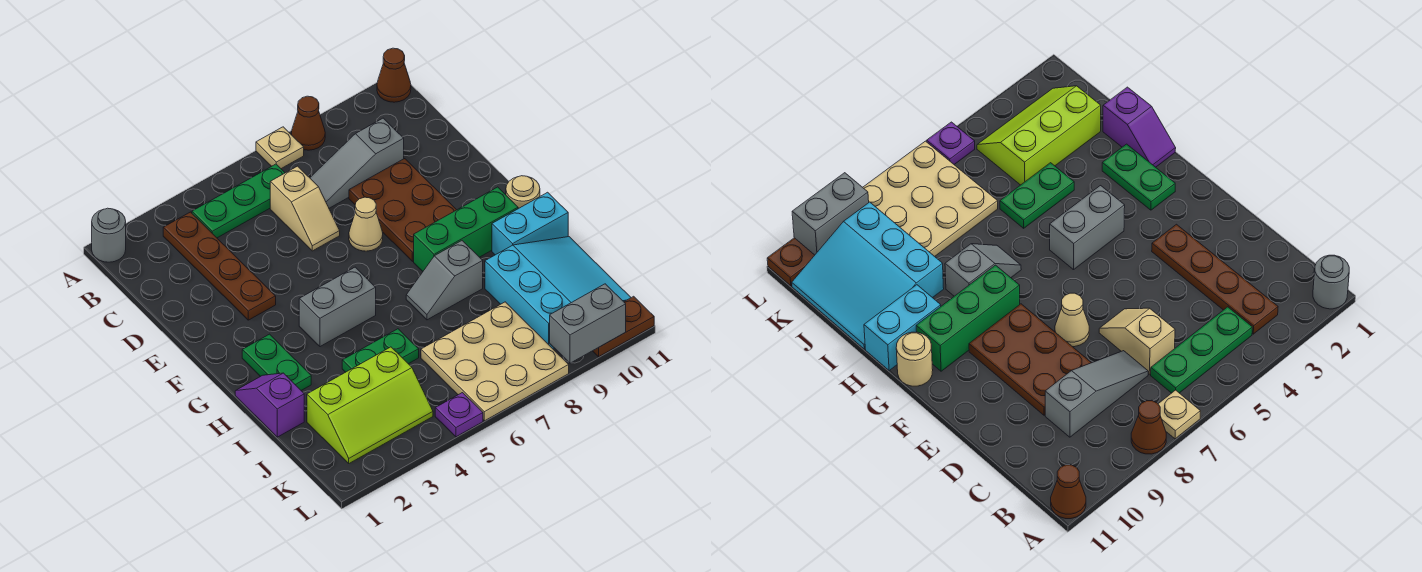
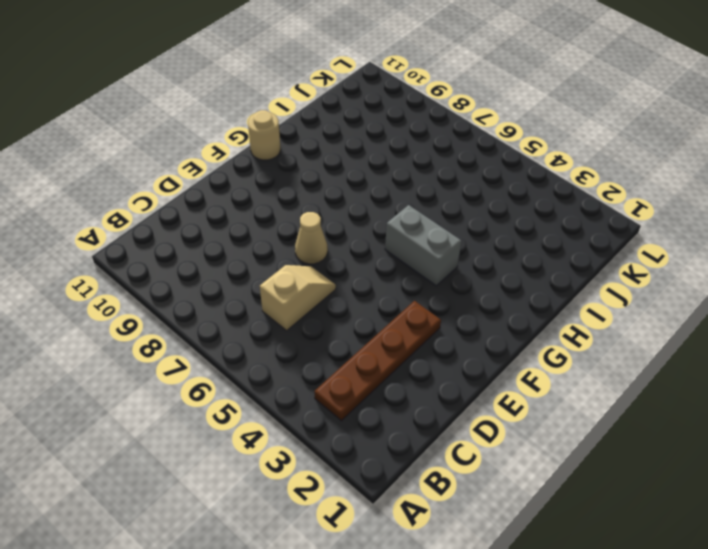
none -> grey 1x1 round brick [92,208,126,262]
none -> tan 1x1 plate [256,127,304,169]
none -> brown 1x1 cone [291,96,325,150]

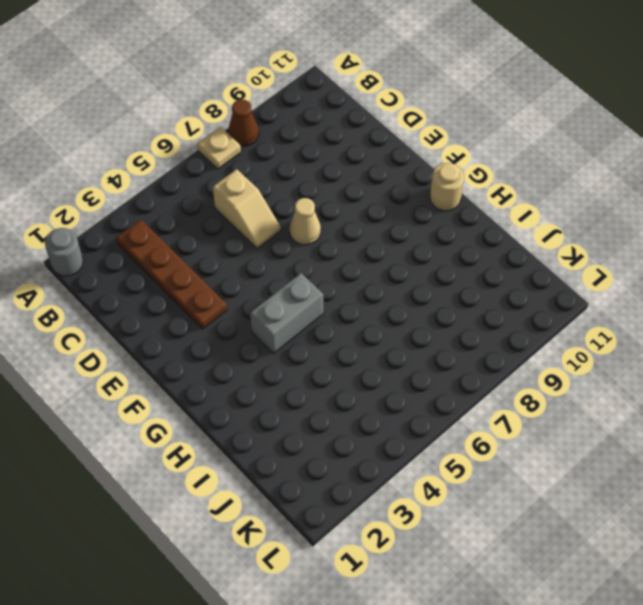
none -> brown 1x1 cone [377,48,411,102]
none -> green 1x3 plate [192,164,285,238]
none -> grey 1x3 slope [310,118,404,208]

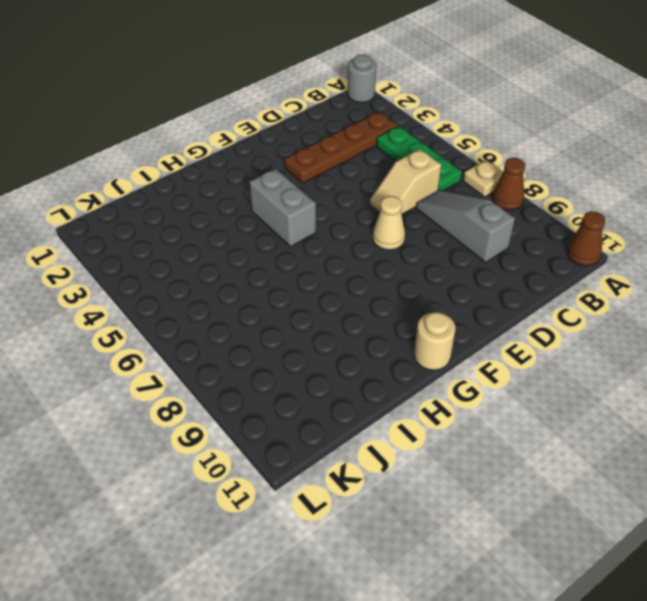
none -> brown 2x3 plate [349,159,456,261]
none -> green 1x2 plate [242,334,311,390]
none -> green 1x3 brick [414,187,518,271]

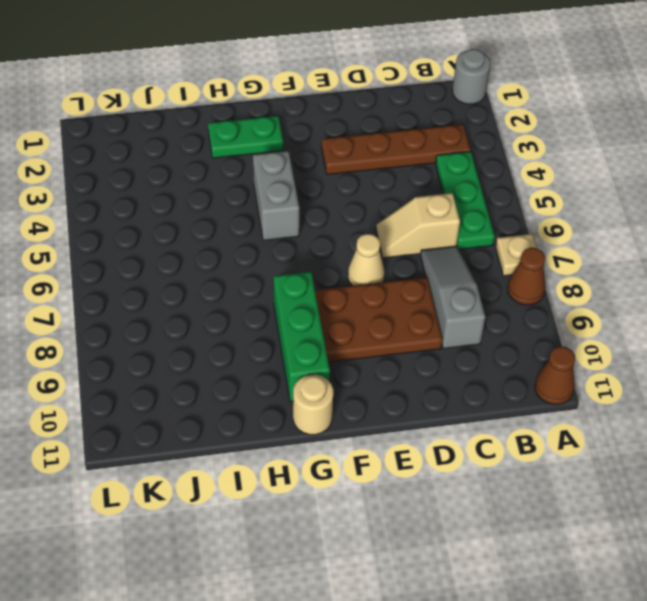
none -> purple 1x2 slope [235,373,304,437]
none -> grey 1x2 slope [406,241,483,320]
none -> cyan 1x2 brick [492,192,568,255]

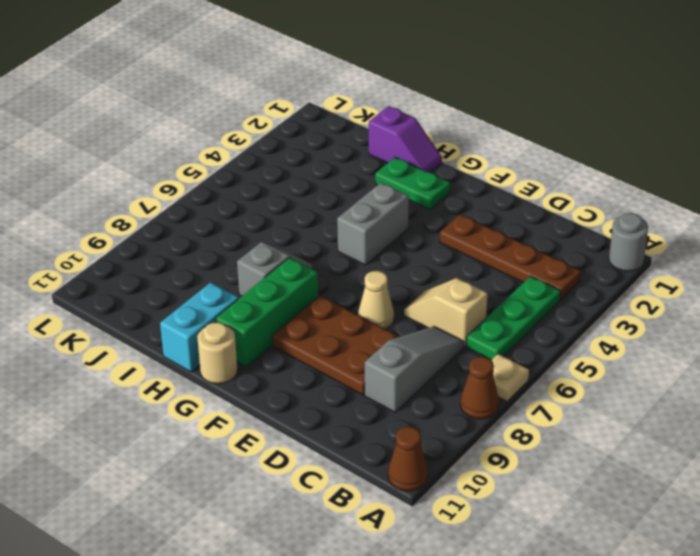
none -> green 1x2 plate [342,329,419,372]
none -> cyan 3x3 slope [485,237,631,349]
none -> lime 2x3 slope [307,347,433,463]

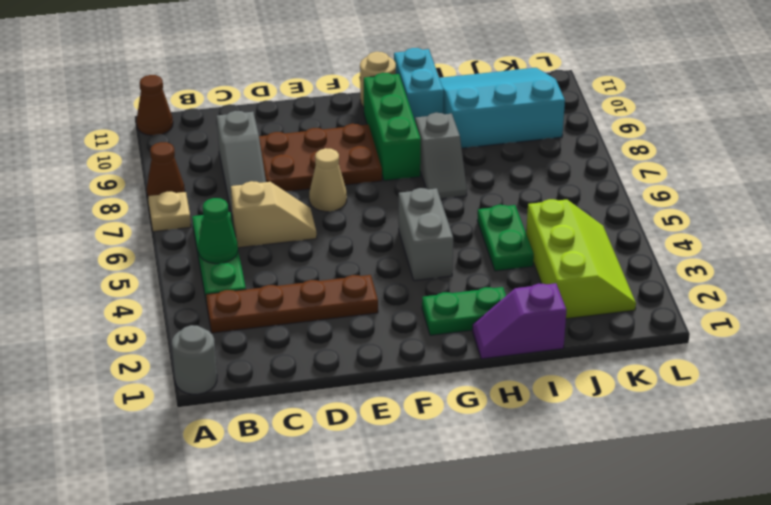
green 1x1 cone [198,198,238,264] -> none
none -> tan 3x3 plate [421,302,569,421]
none -> purple 1x1 plate [435,393,483,437]
none -> brown 1x2 plate [593,296,654,357]

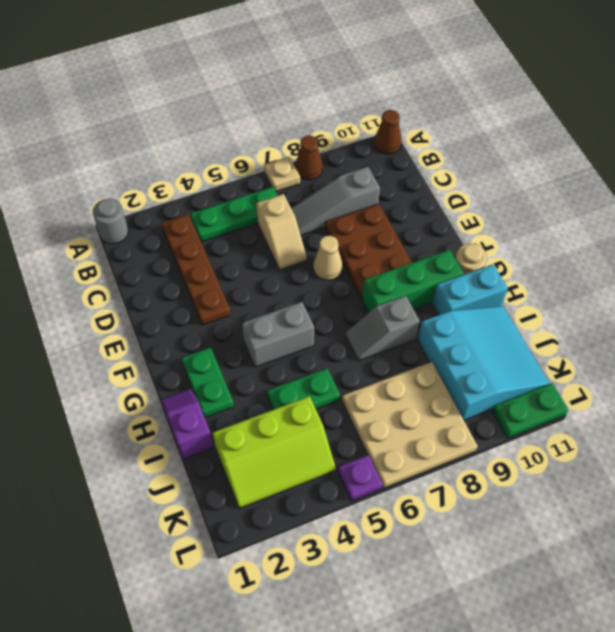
green 1x2 plate [492,383,568,438] -> brown 1x2 plate [593,296,654,357]
none -> grey 1x2 brick [550,284,626,363]

